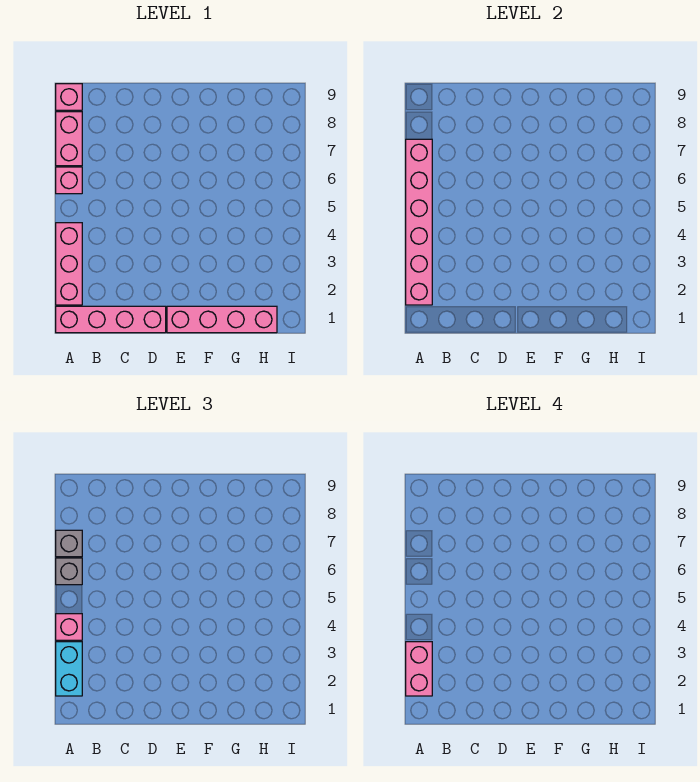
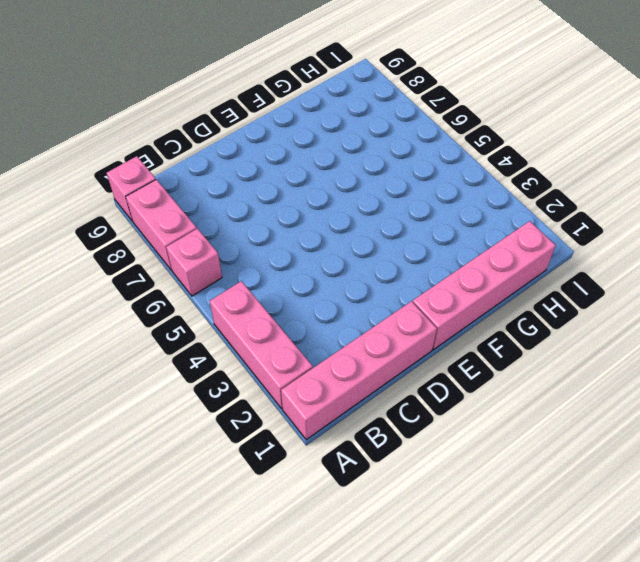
none -> pink 1x6 brick [406,139,432,305]
none -> cyan 1x2 brick [56,642,82,696]
none -> pink 1x1 brick [56,614,82,640]

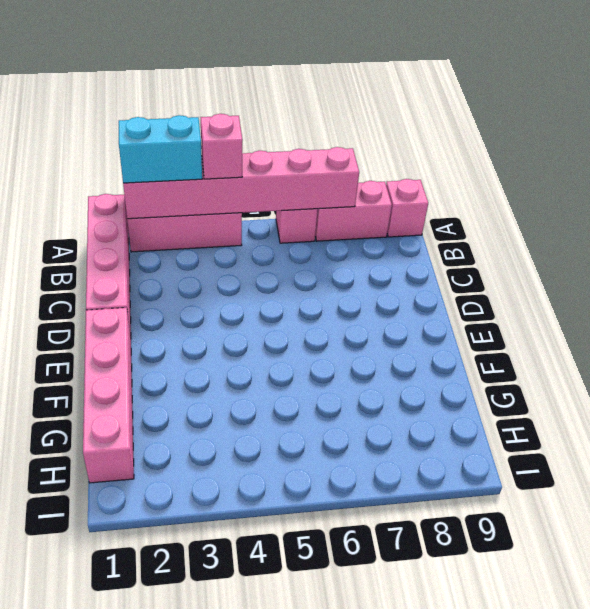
none -> grey 1x1 brick [56,558,82,585]
none -> grey 1x1 brick [56,530,82,557]
none -> pink 1x2 brick [406,642,432,696]

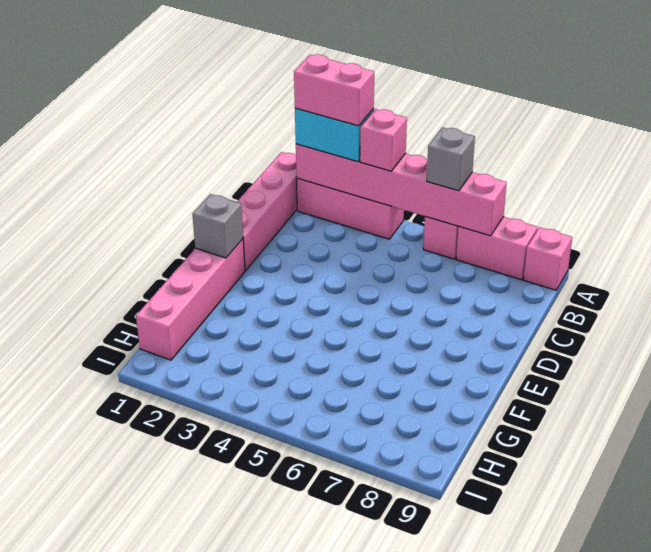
grey 1x1 brick [192,194,243,258] -> grey 1x1 brick moved to [56,530,82,557]

